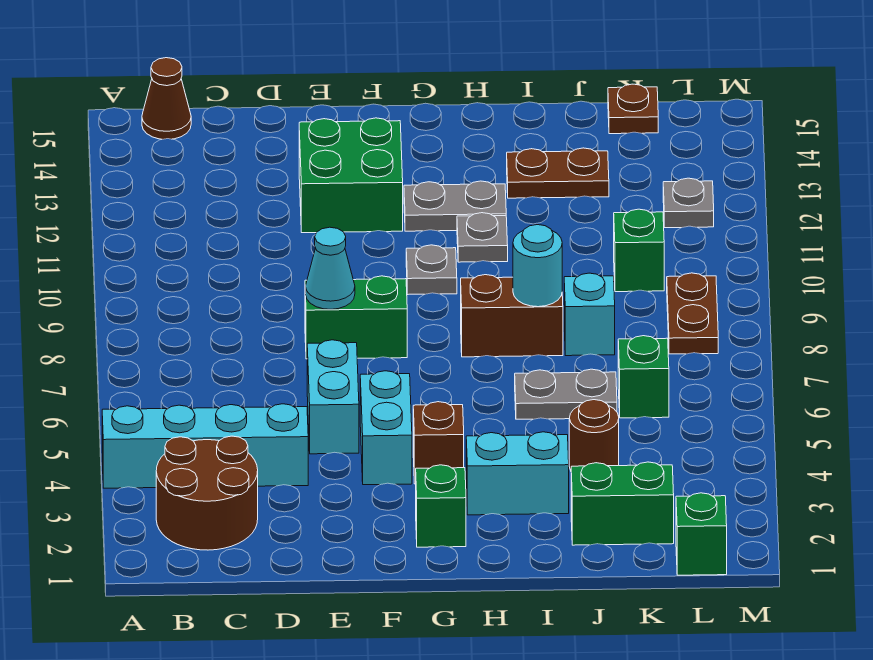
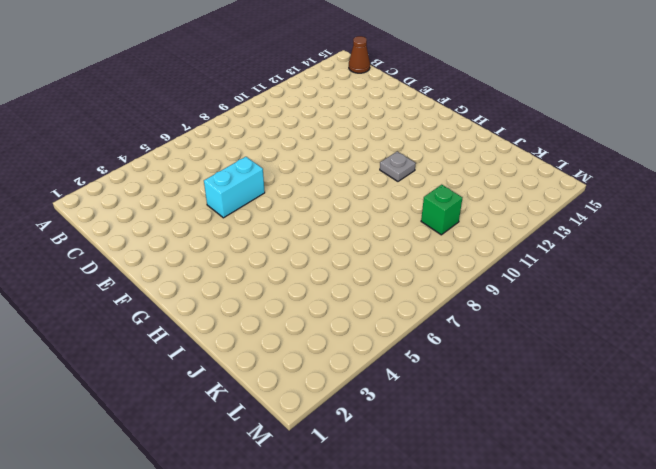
none -> cyan 1x4 brick [102,404,308,488]
none -> brown 2x2 round brick [156,436,258,550]
none -> green 1x2 brick [305,276,407,359]

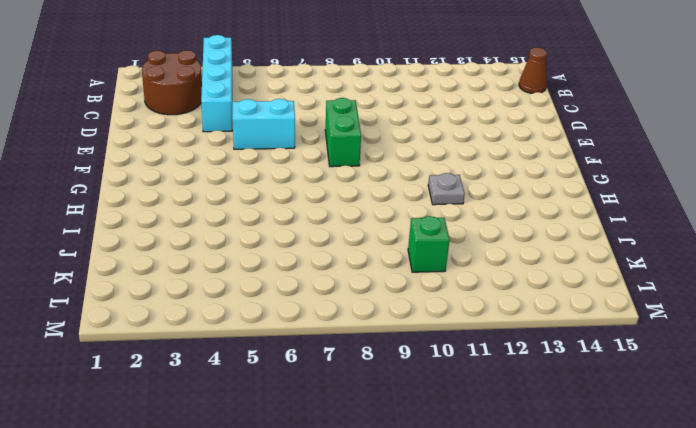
none -> green 2x2 brick [299,118,403,233]
none -> cyan 1x2 brick [360,371,412,485]
none -> green 1x1 brick [416,465,466,547]

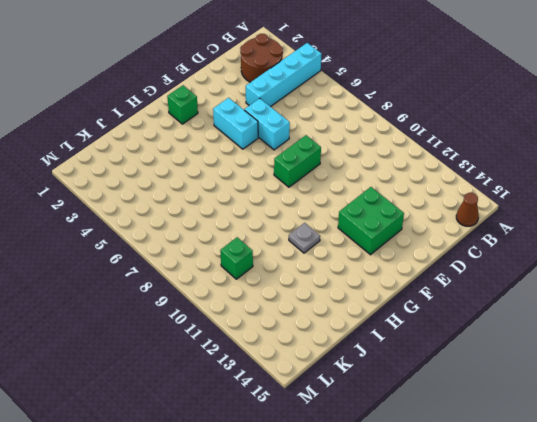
none -> brown 1x1 brick [413,402,464,484]
none -> grey 1x1 plate [406,245,457,294]
none -> grey 1x2 plate [404,181,506,231]

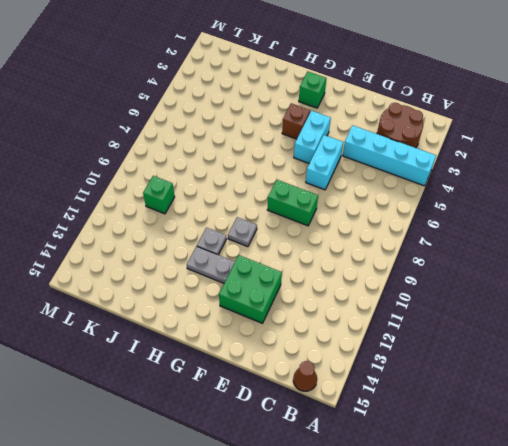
none -> cyan 1x2 brick [466,432,569,515]
none -> brown 1x2 brick [461,275,563,357]
none -> grey 1x2 plate [515,369,617,419]

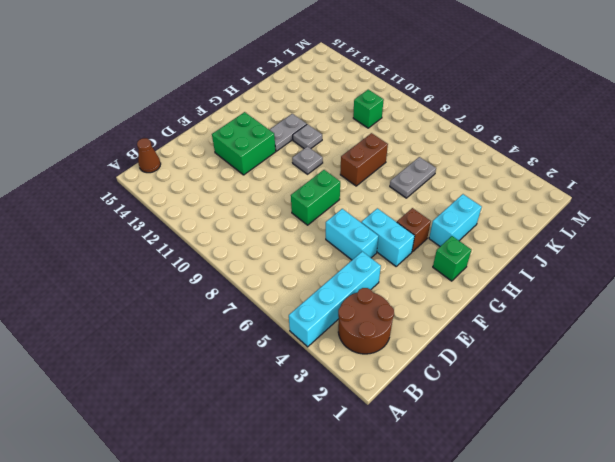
none -> brown 1x2 plate [507,148,609,198]
none -> green 1x2 brick [571,462,674,545]
none -> brown 1x1 round brick [569,400,619,470]

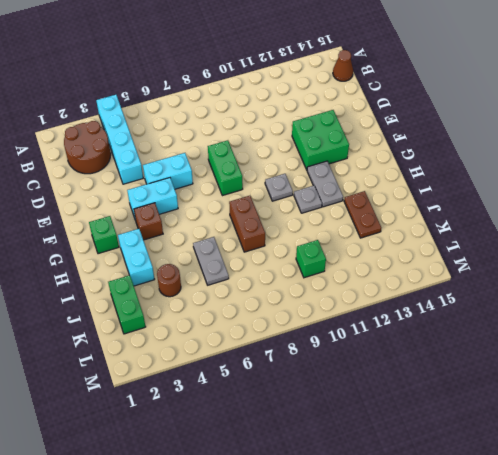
none -> cyan 1x1 brick [564,273,615,356]
none -> green 1x1 brick [618,336,669,418]
none -> brown 1x1 plate [608,84,658,134]

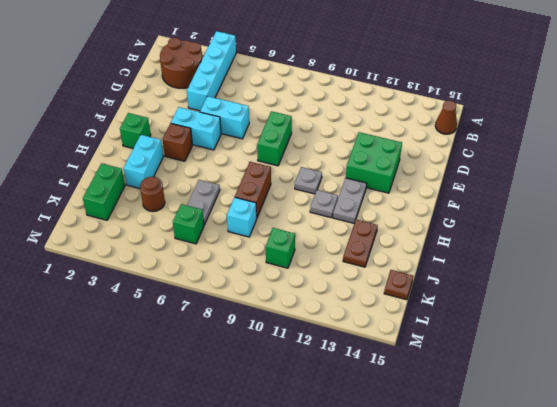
none -> green 1x1 brick [676,493,727,575]
none -> brown 1x2 plate [667,273,718,354]
none -> grey 1x1 plate [663,178,714,228]

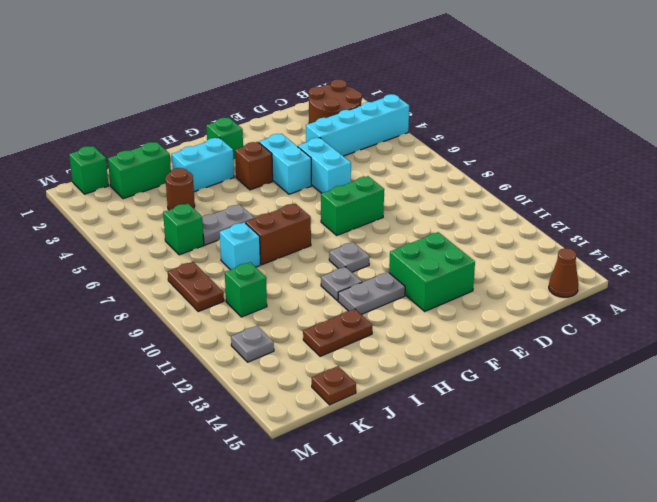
none -> cyan 1x1 cone [306,227,355,309]
none -> cyan 1x1 round brick [513,225,562,307]

